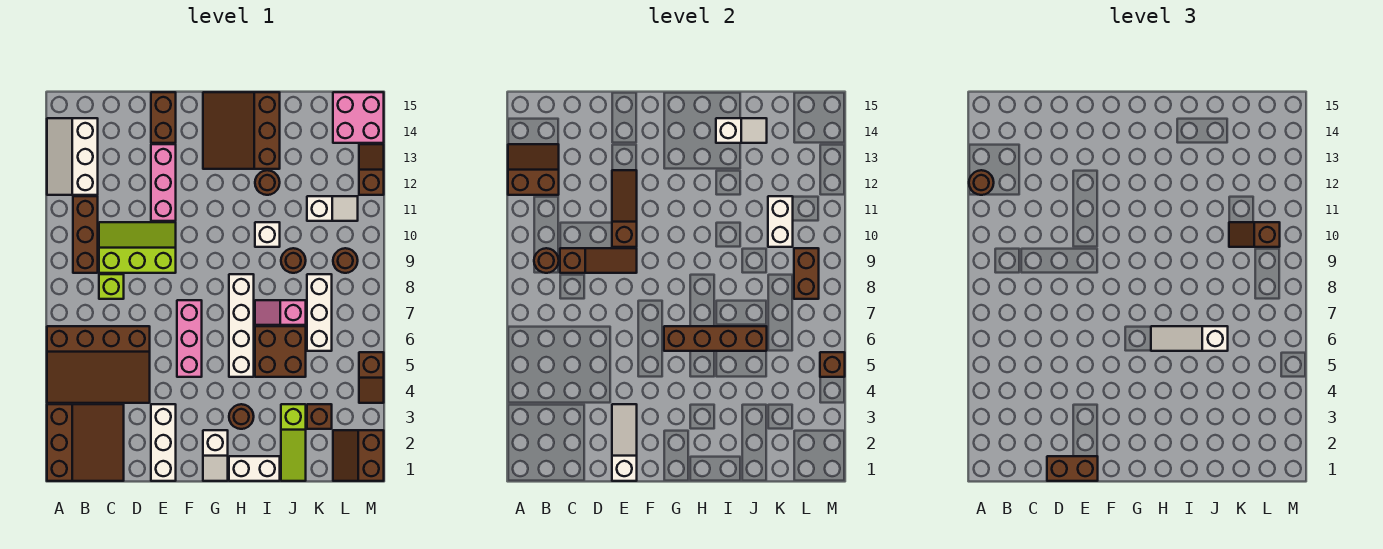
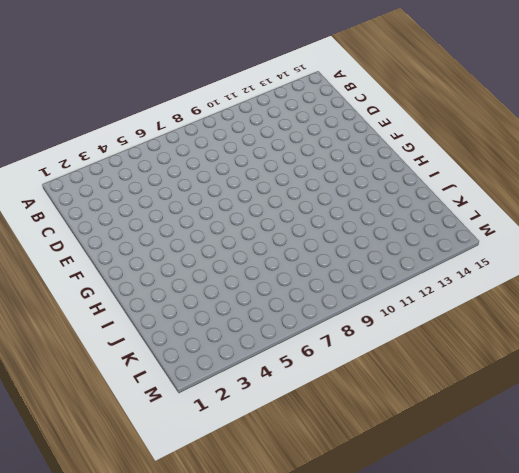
none -> brown 3x3 slope [47,404,124,481]
none -> brown 3x4 slope [47,326,150,403]
none -> white 2x3 slope [47,118,98,195]
none -> brown 1x3 brick [73,196,98,273]

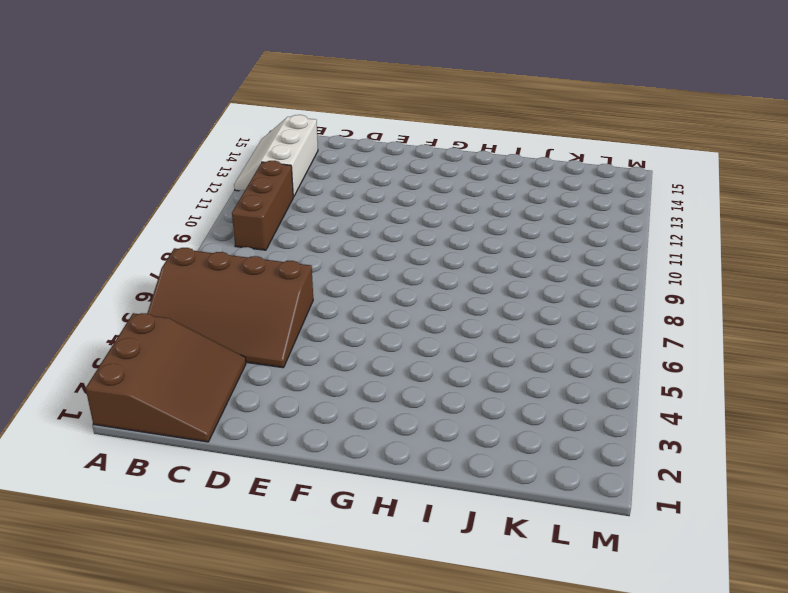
none -> lime 1x1 brick [99,274,124,299]
none -> lime 2x3 slope [99,222,176,273]
none -> white 1x3 brick [151,404,176,481]
none -> pink 1x3 brick [151,144,176,221]

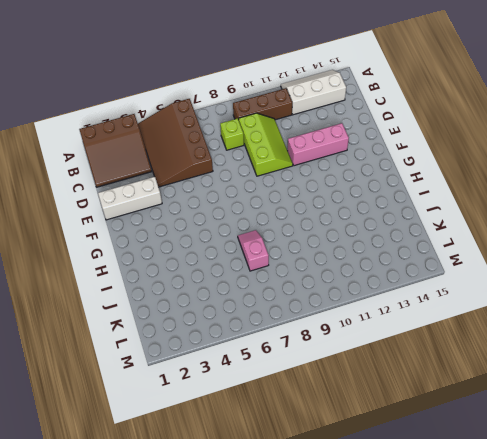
none -> brown 1x2 brick [151,92,176,143]
none -> pink 1x3 brick [177,300,202,377]
none -> white 1x2 slope [203,430,228,481]
none -> brown 3x3 slope [203,92,280,169]

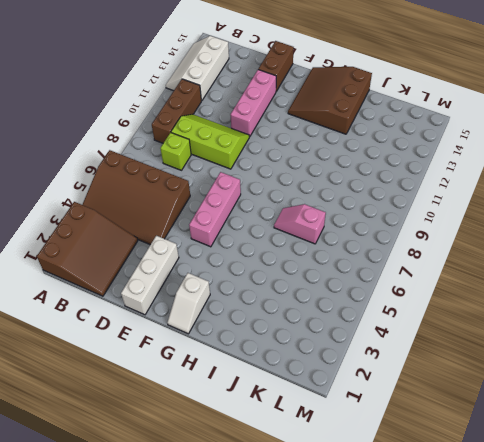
none -> white 1x2 brick [229,456,280,481]
none -> brown 1x1 round brick [229,404,254,429]
none -> white 1x4 brick [229,274,254,377]
none -> brown 2x2 brick [255,326,306,377]

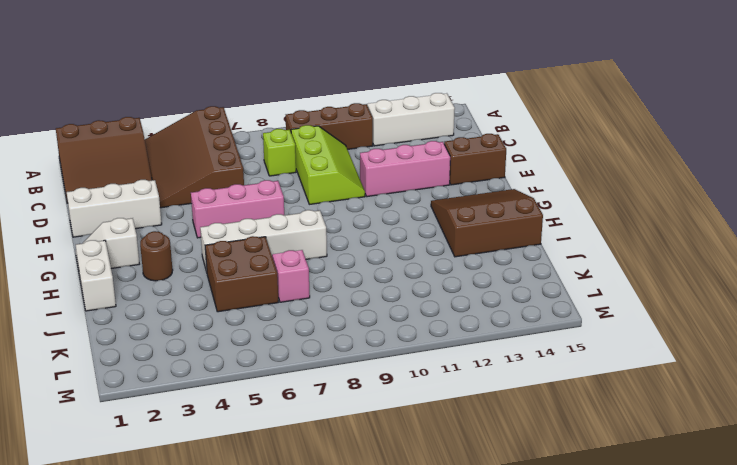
none -> white 1x1 brick [255,222,280,247]
none -> brown 1x1 round brick [255,170,280,195]
none -> lime 1x3 slope [281,404,306,481]
none -> brown 1x1 round brick [281,248,306,273]

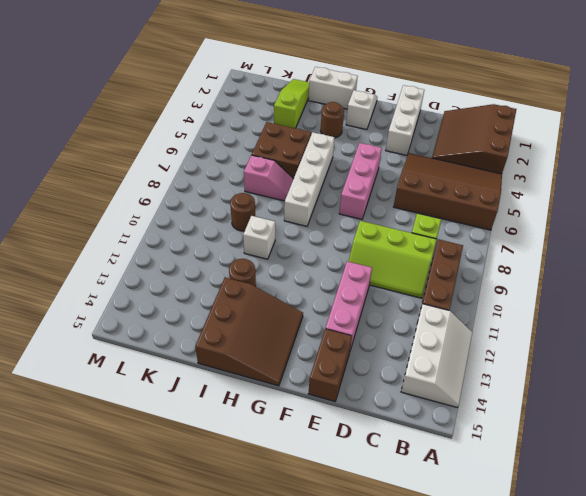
none -> brown 1x1 brick [307,404,332,429]
none -> white 1x3 brick [307,274,332,351]
none -> white 1x2 slope [307,196,358,221]
none -> brown 2x2 slope [333,430,384,481]

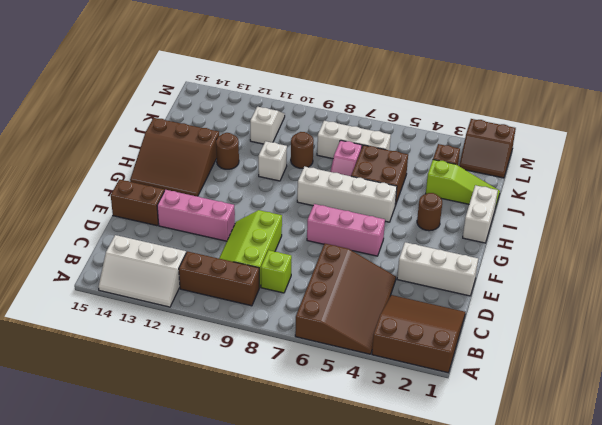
none -> white 1x2 slope [203,430,228,481]
none -> brown 1x1 round brick [333,248,358,273]
none -> pink 2x2 brick [333,92,384,143]
none -> brown 1x2 slope [359,352,384,403]

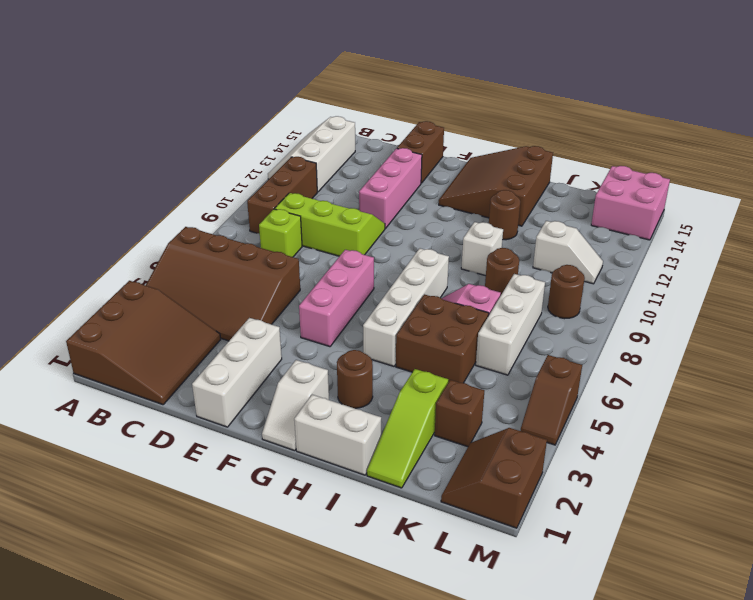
none -> brown 1x2 slope [359,144,384,195]
none -> brown 2x2 slope [508,144,559,195]
none -> brown 1x1 round brick [534,248,559,273]
none -> brown 1x3 slope [560,248,637,273]

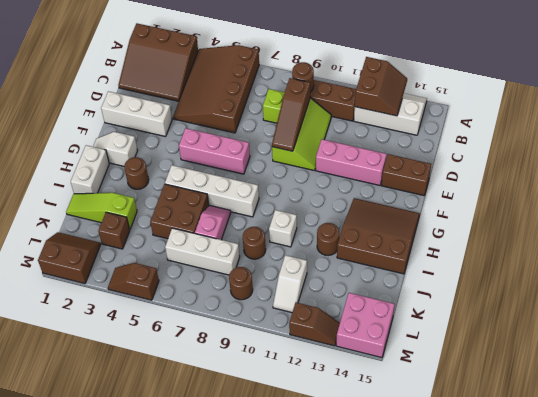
none -> white 1x3 slope [612,404,637,481]
none -> brown 1x3 slope [612,170,637,247]
none -> brown 1x4 brick [664,326,767,351]
none -> white 1x2 slope [716,118,767,143]

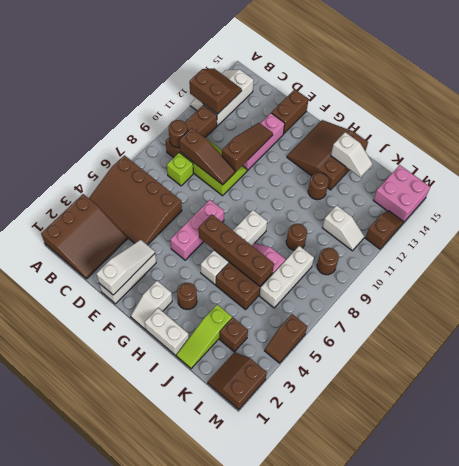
none -> white 1x1 brick [255,222,280,247]
none -> white 1x2 brick [768,196,793,247]
none -> brown 1x2 brick [794,248,819,299]
none -> brown 1x1 brick [820,352,845,377]

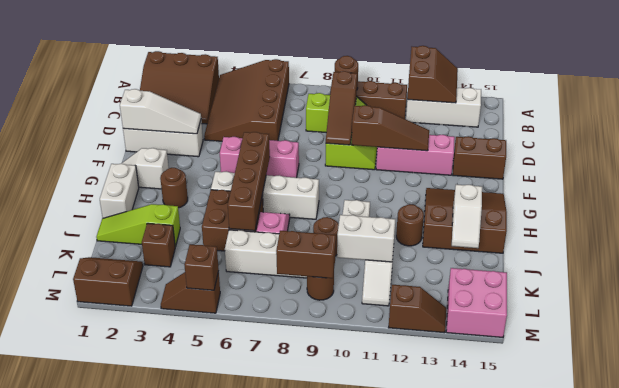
none -> brown 1x1 round brick [969,170,994,195]
none -> brown 1x2 brick [1047,456,1098,481]
none -> white 1x3 slope [1151,326,1228,351]
none -> brown 1x2 slope [1229,222,1280,247]

